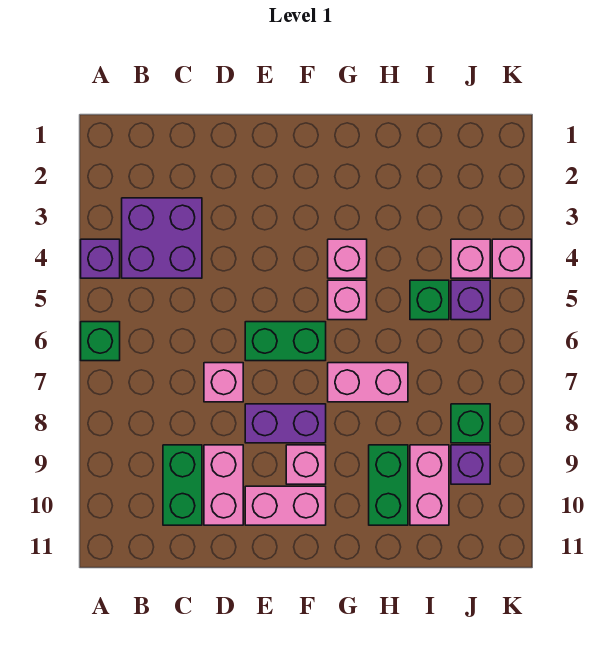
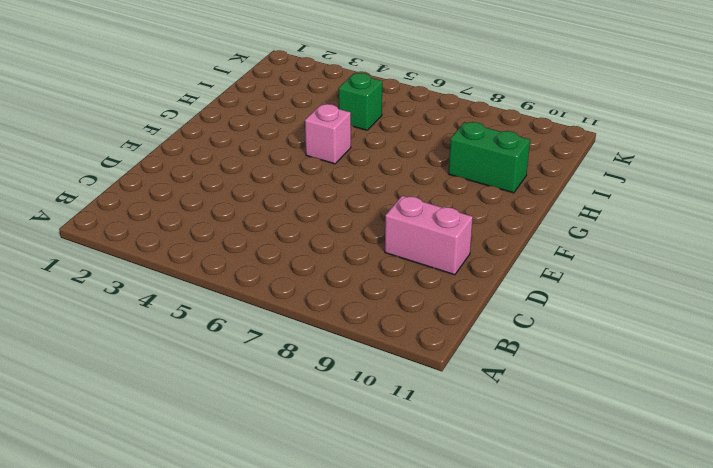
none -> purple 1x1 brick [81,239,120,278]
none -> green 1x1 brick [81,322,120,361]
none -> purple 2x2 brick [122,198,202,278]

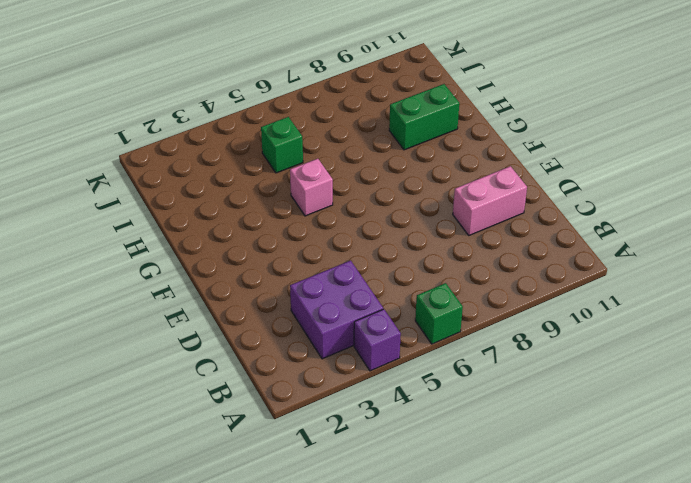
none -> green 1x2 brick [163,445,202,525]
none -> pink 1x1 brick [204,363,243,402]
none -> green 1x2 brick [245,322,326,361]

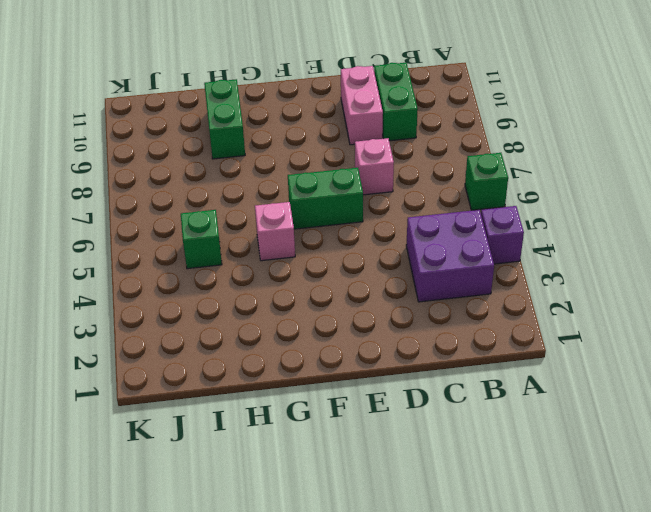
none -> purple 1x2 brick [245,404,326,443]
none -> pink 1x2 brick [245,486,326,525]
none -> pink 1x1 brick [286,445,326,484]

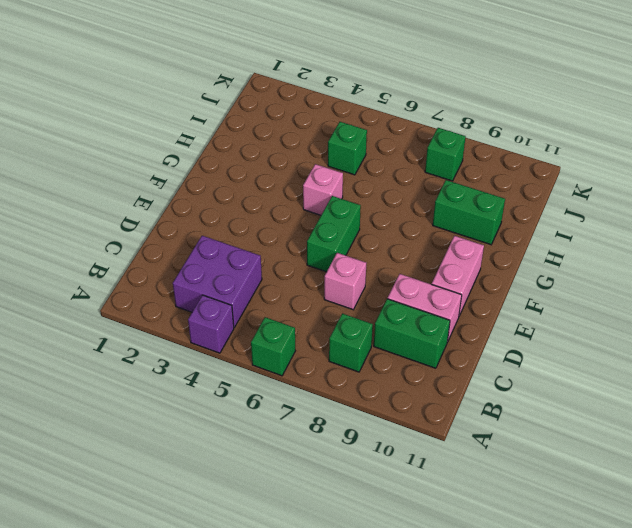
green 1x1 brick [329,313,373,372] -> none
none -> purple 1x2 brick [245,404,326,443]
none -> pink 1x1 brick [286,445,326,484]
none -> pink 1x1 brick [328,239,367,278]

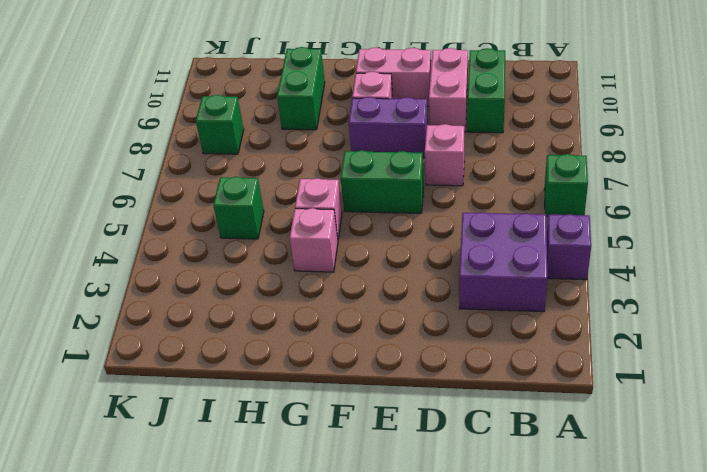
none -> pink 1x2 brick [328,363,408,402]
none -> pink 1x2 brick [410,445,449,525]
none -> pink 1x1 brick [451,239,490,278]

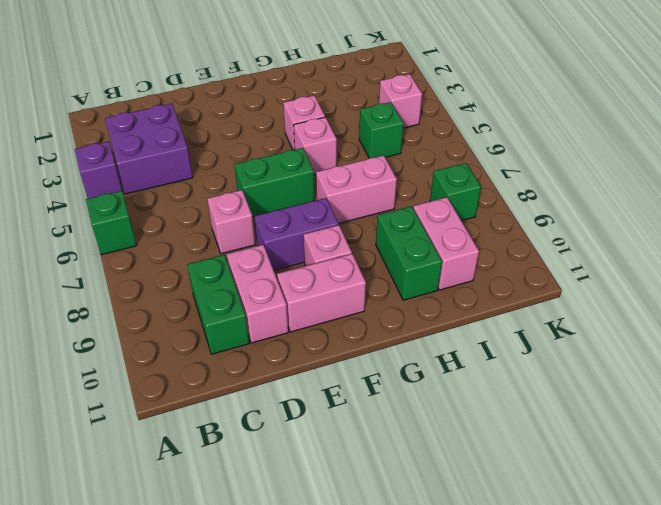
none -> purple 1x1 brick [451,280,490,320]
none -> purple 1x1 brick [451,445,490,484]
none -> pink 1x1 brick [492,239,531,278]

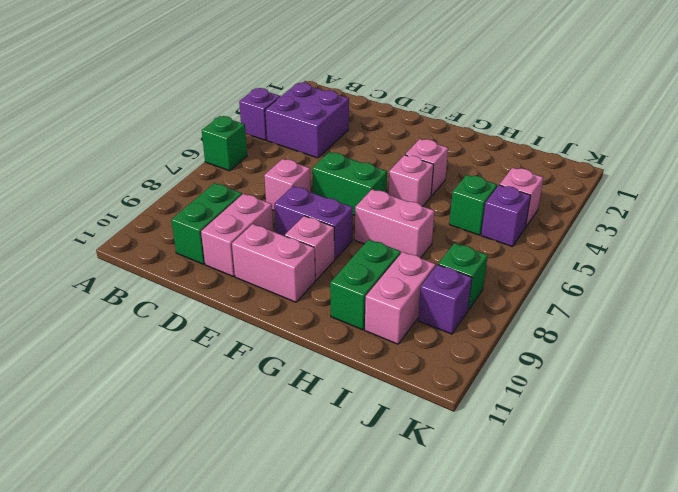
none -> pink 1x1 brick [492,239,531,278]

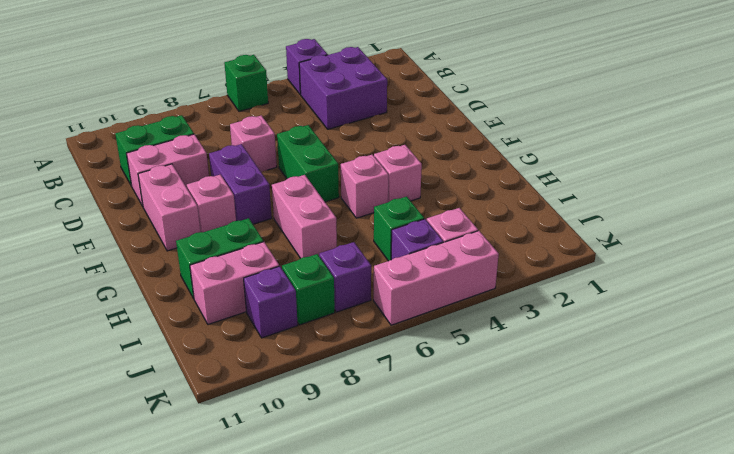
purple 1x1 brick [319,242,371,312] -> none
pink 1x3 brick [374,231,499,325] -> pink 1x1 brick [492,239,531,278]

